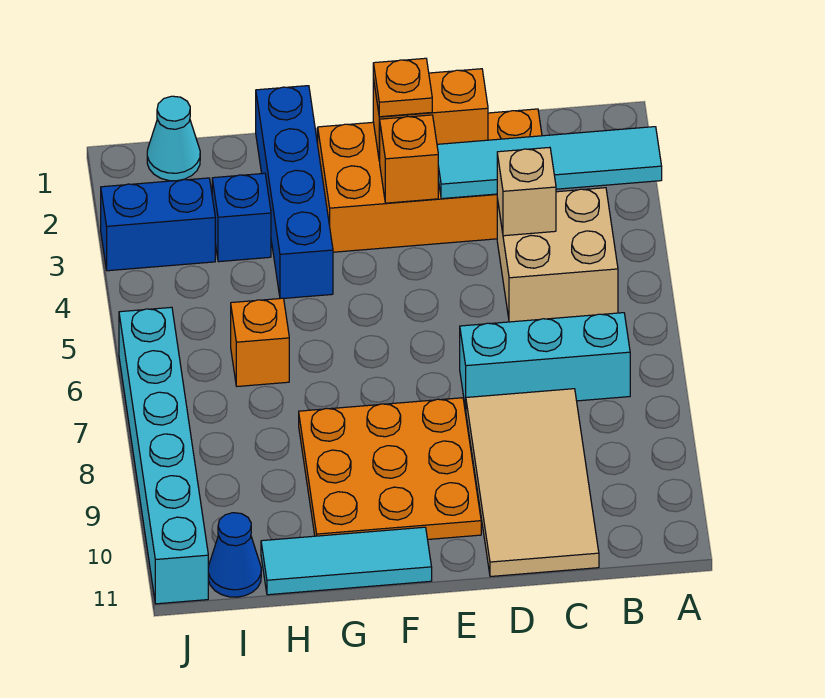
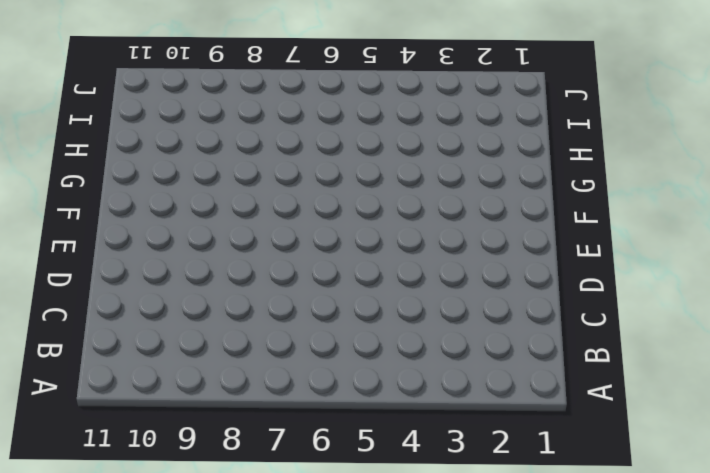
none -> tan 2x2 brick [497,188,618,322]
none -> cyan 1x3 brick [460,313,630,409]
none -> orange 2x4 brick [318,109,542,252]

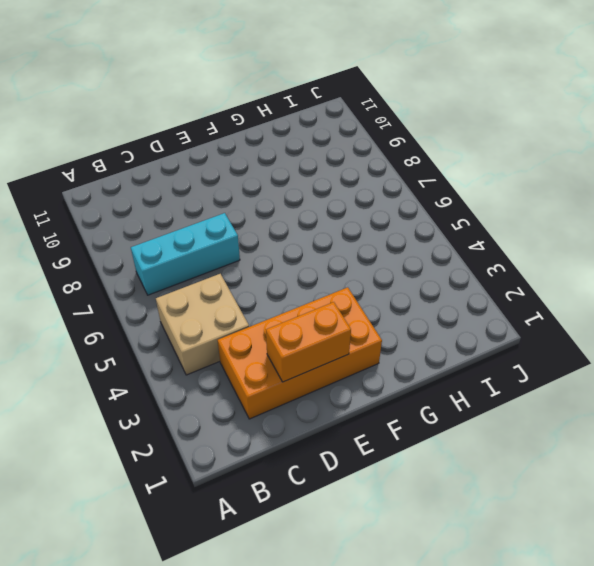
none -> tan 2x4 tile [466,389,599,577]
none -> orange 3x3 plate [299,398,481,539]
none -> cyan 1x3 tile [261,527,432,595]

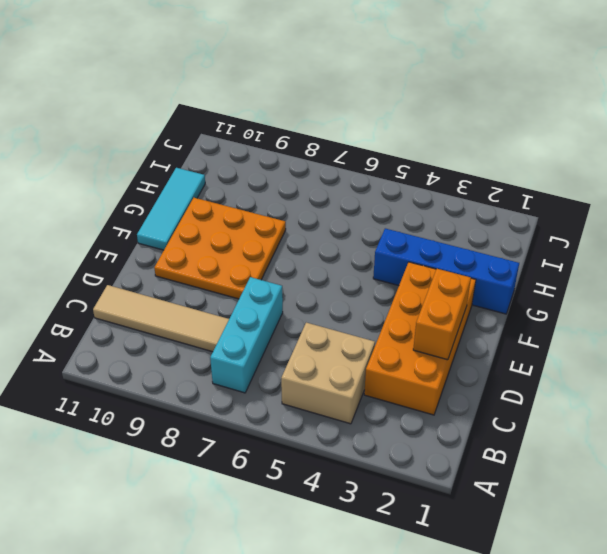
tan 1x4 tile [93,285,229,352] -> tan 2x4 tile [466,389,599,577]
none -> blue 1x1 brick [212,173,271,262]
none -> orange 1x1 brick [231,298,289,386]
none -> cyan 1x1 cone [147,96,200,181]

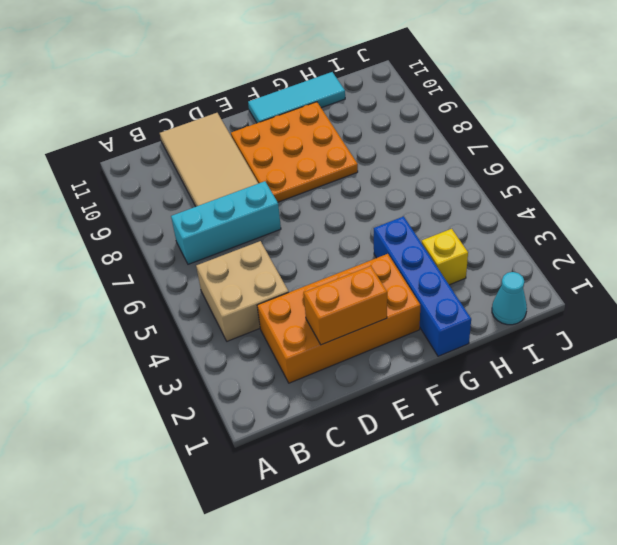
yellow 1x1 brick [422,229,468,285] -> blue 1x1 brick [212,173,271,262]
none -> orange 1x1 brick [231,298,289,386]
none -> blue 1x2 brick [101,178,215,271]
none -> blue 1x1 cone [208,513,261,597]

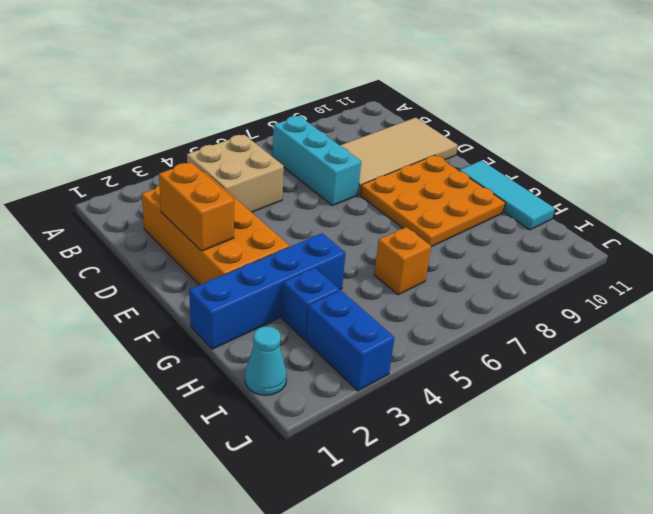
none -> blue 1x1 cone [208,513,261,597]
none -> cyan 1x6 brick [119,307,208,604]
none -> cyan 1x4 tile [437,127,662,199]

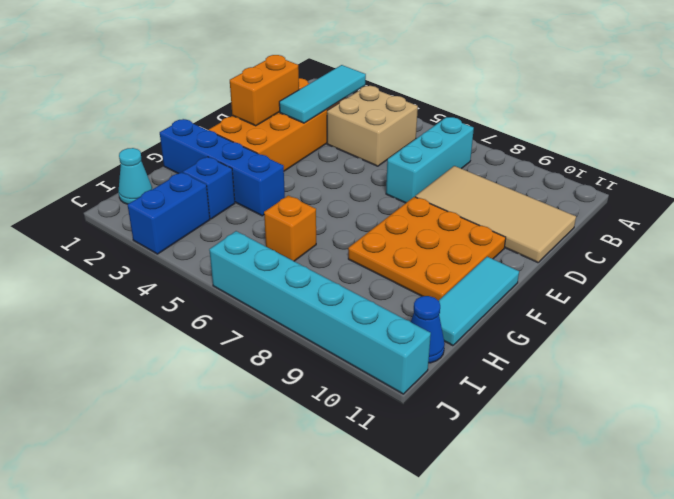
cyan 1x3 tile [279,65,366,123] -> cyan 1x4 tile [437,127,662,199]
none -> tan 1x1 brick [497,147,556,236]
none -> orange 1x1 brick [380,115,438,203]
none -> orange 1x1 plate [373,58,432,117]

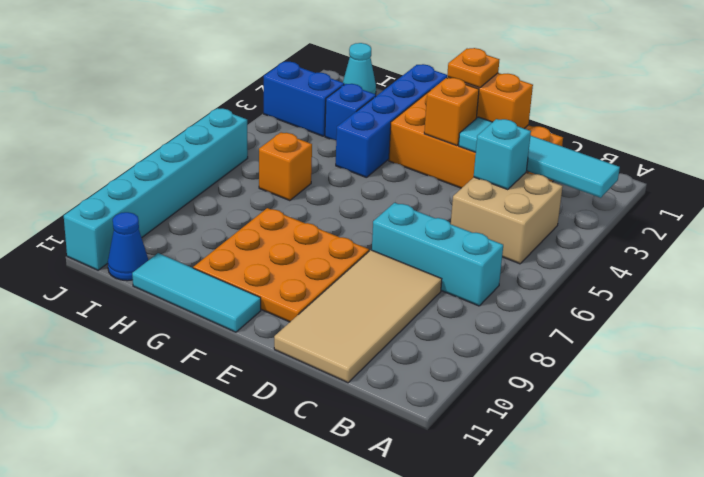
cyan 1x1 brick [474,119,531,190] -> tan 1x1 brick [497,147,556,236]

